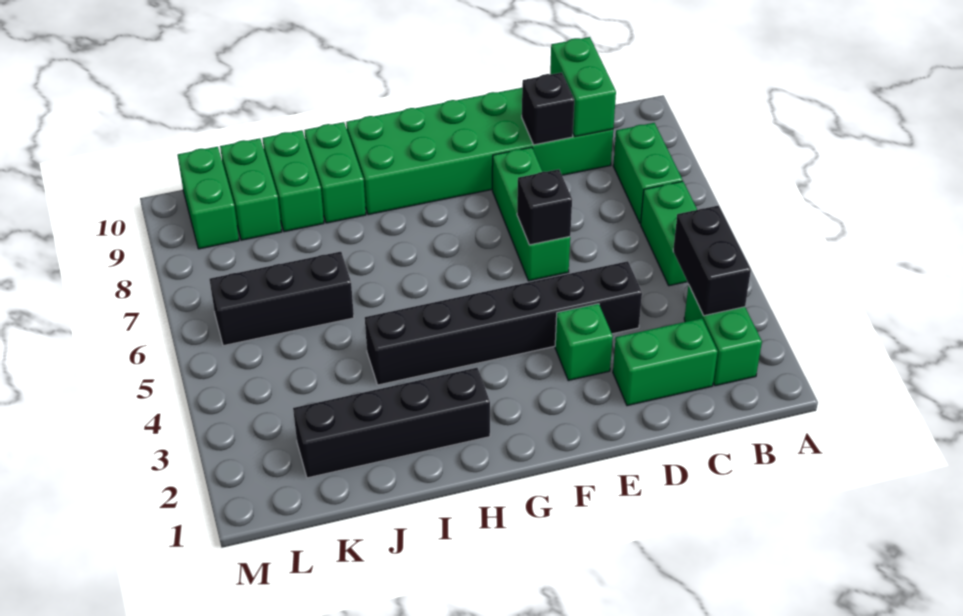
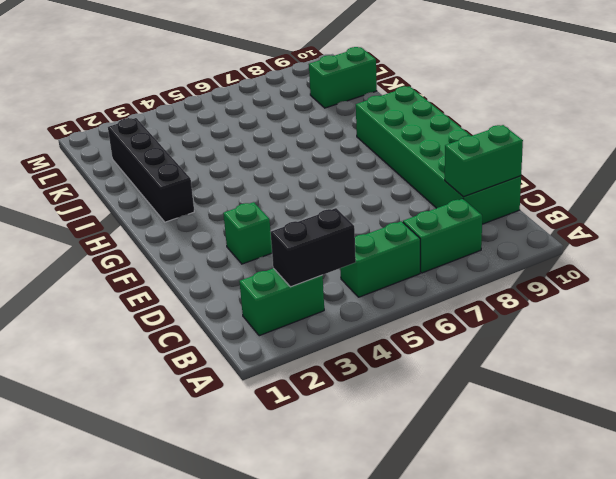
none -> green 1x2 brick [613,318,718,406]
none -> black 1x6 brick [365,261,642,385]
none -> green 1x3 brick [492,147,570,281]

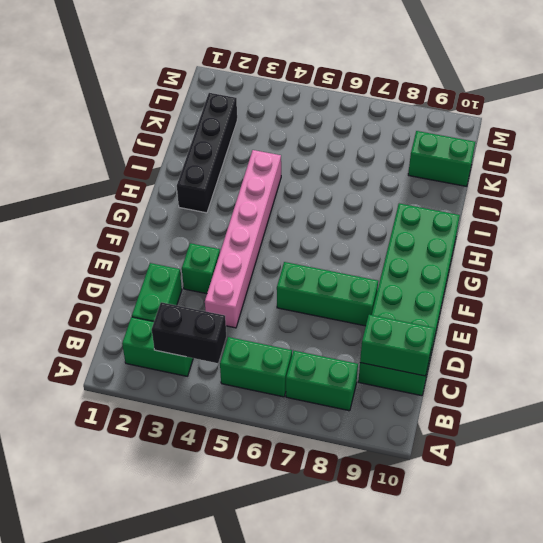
pink 1x6 brick [205,150,281,328] -> black 1x6 brick [365,261,642,385]
none -> green 1x2 brick [305,122,366,223]
none -> black 1x3 brick [209,252,354,346]
none -> green 1x2 brick [262,130,324,232]

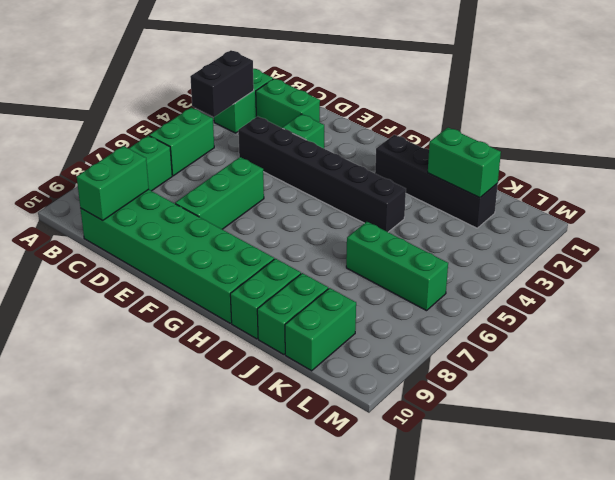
green 1x2 brick [428,128,501,198] -> green 1x2 brick turned to [178,147,239,249]
green 1x3 brick [346,222,448,311] -> black 1x3 brick [209,252,354,346]
none -> black 1x1 brick [522,73,574,145]
none -> black 1x1 brick [517,169,572,245]

